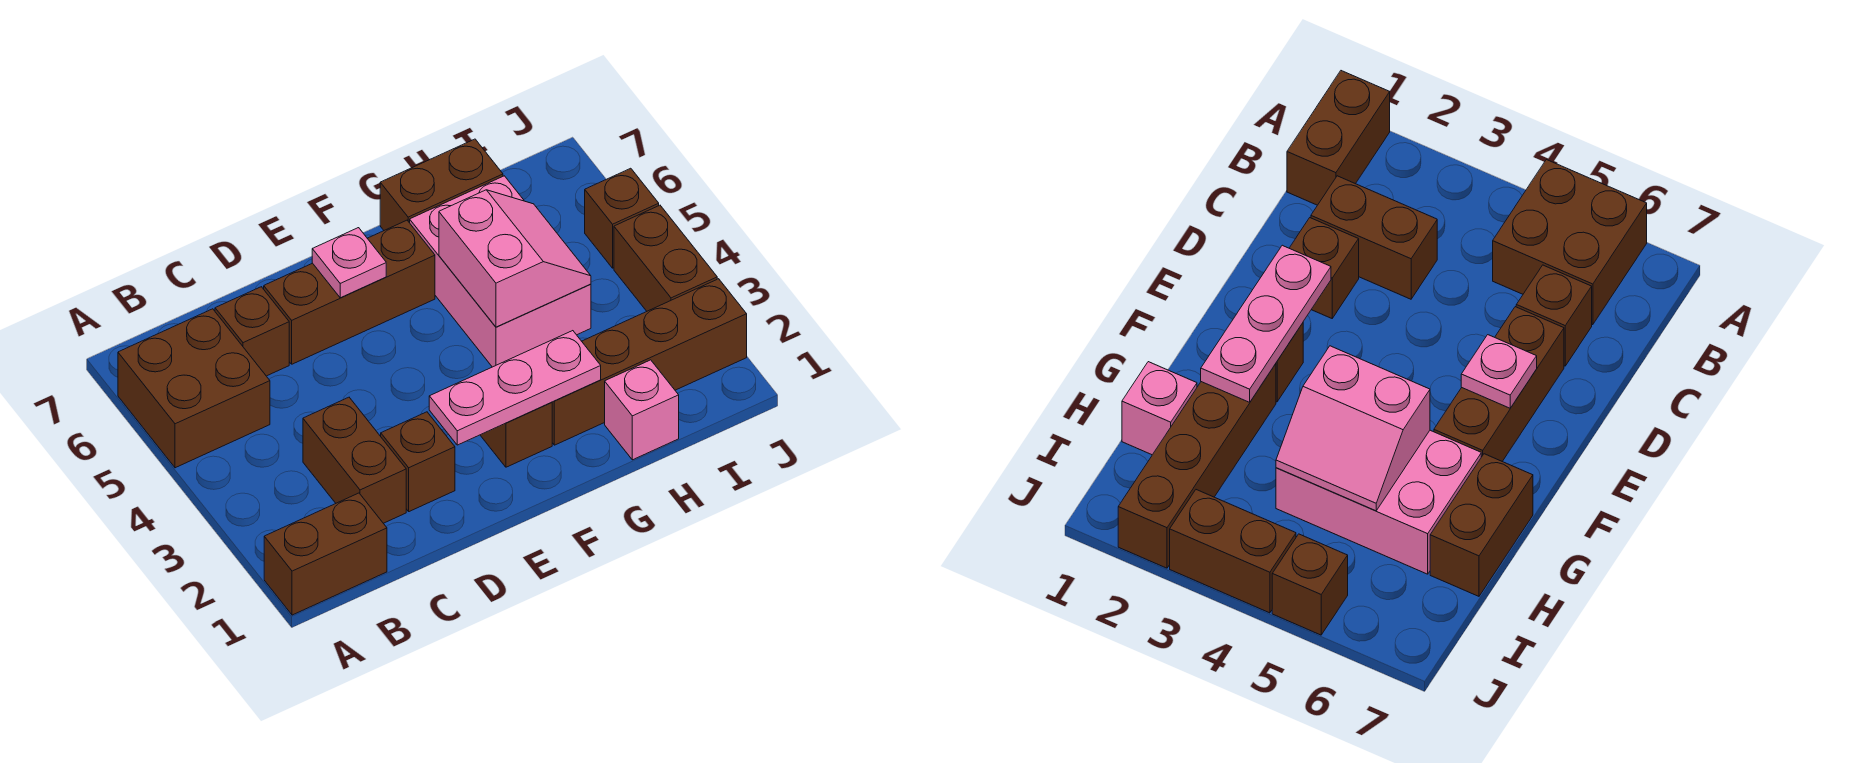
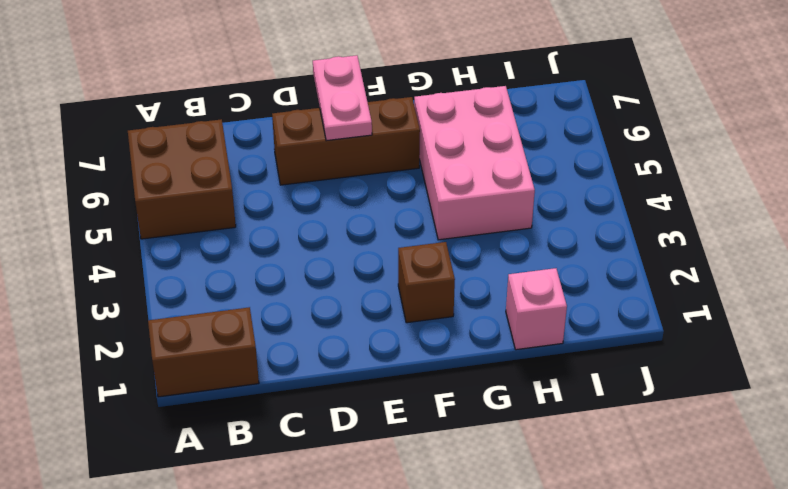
pink 1x2 plate [313,55,372,141] -> pink 1x1 plate [312,228,386,298]
none -> brown 1x2 brick [303,397,406,523]
none -> brown 1x1 brick [215,287,289,376]
none -> brown 1x1 brick [381,412,455,512]

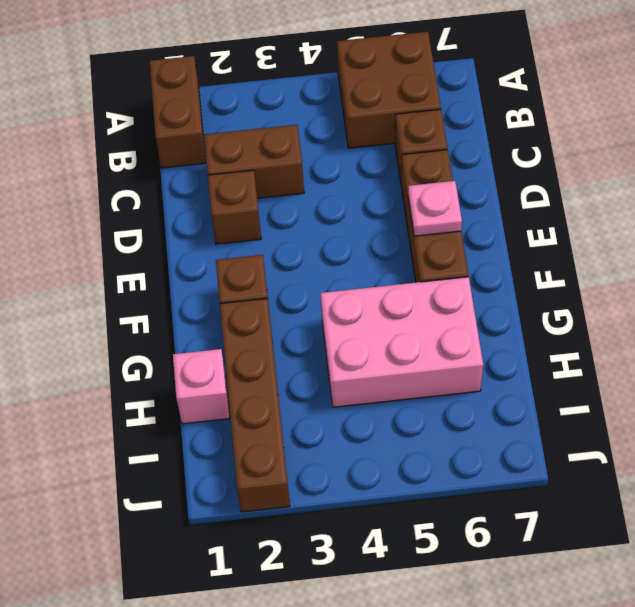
none -> brown 1x2 brick [380,139,503,230]
none -> brown 1x2 brick [614,205,717,311]
none -> brown 1x1 brick [585,168,659,268]

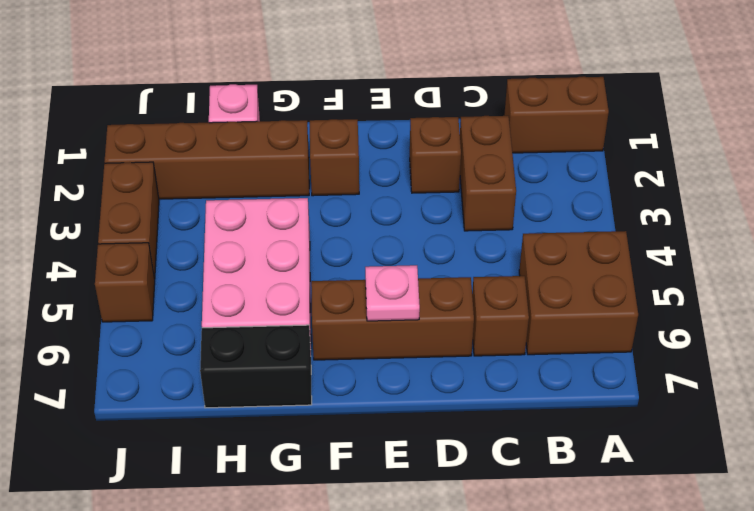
black 1x2 brick [200,325,312,408] -> brown 1x2 brick [380,139,503,230]
none -> pink 1x3 plate [429,331,601,445]
none -> pink 2x2 slope [439,190,591,327]

